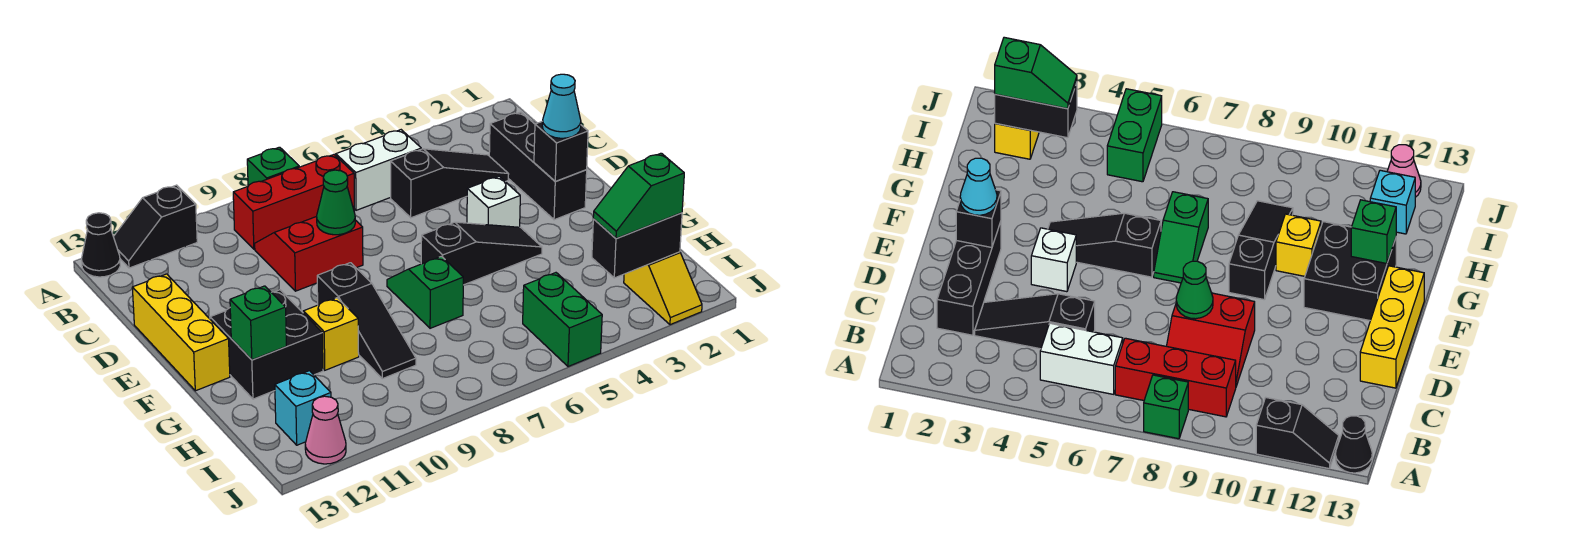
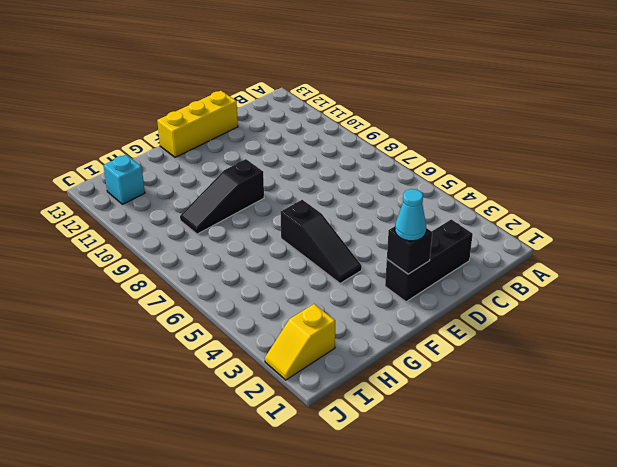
none -> green 1x1 brick [247,147,299,186]
none -> black 1x2 slope [113,185,197,268]
none -> black 1x1 cone [82,213,120,277]

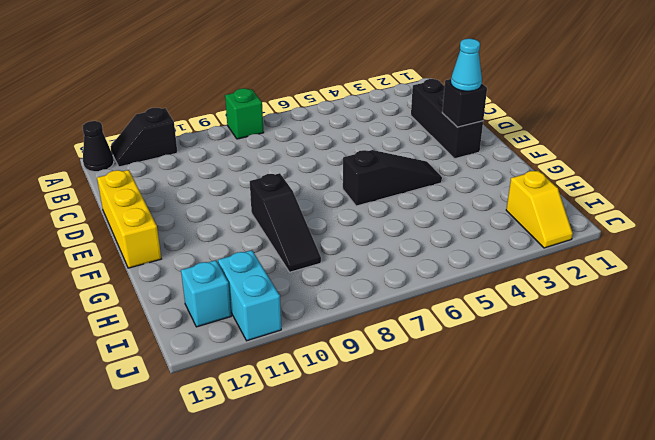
cyan 1x2 brick [218,250,281,341] -> none
none -> white 1x2 brick [336,130,421,210]
none -> red 1x3 brick [233,155,354,249]
none -> black 1x3 slope [391,149,509,218]

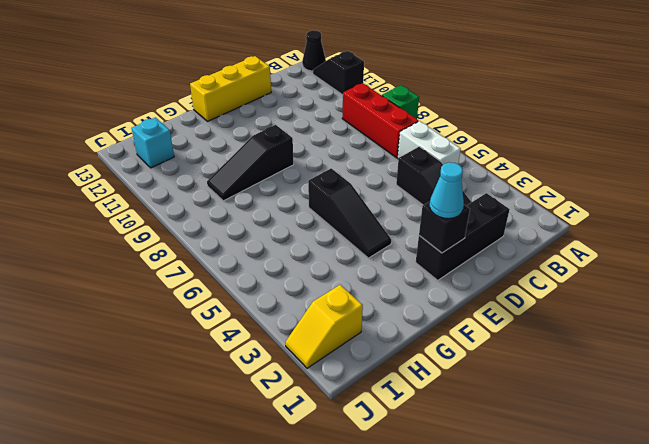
none -> red 2x2 slope [255,216,363,291]
none -> white 1x1 brick [467,176,520,227]
none -> green 1x2 slope [387,256,463,328]

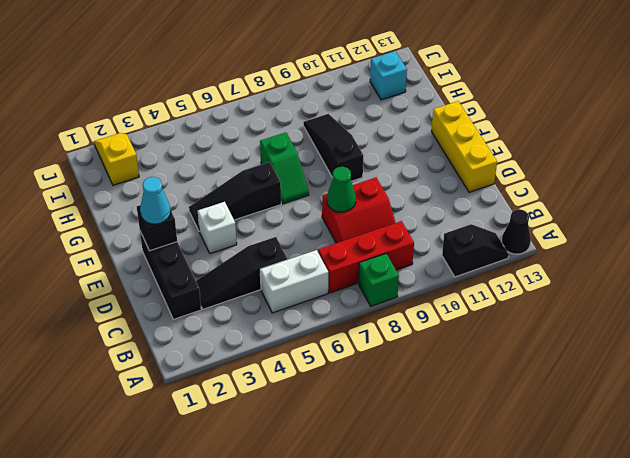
none -> black 2x2 brick [210,290,323,399]
none -> yellow 1x1 brick [303,298,359,370]
none -> green 1x2 brick [523,273,602,367]

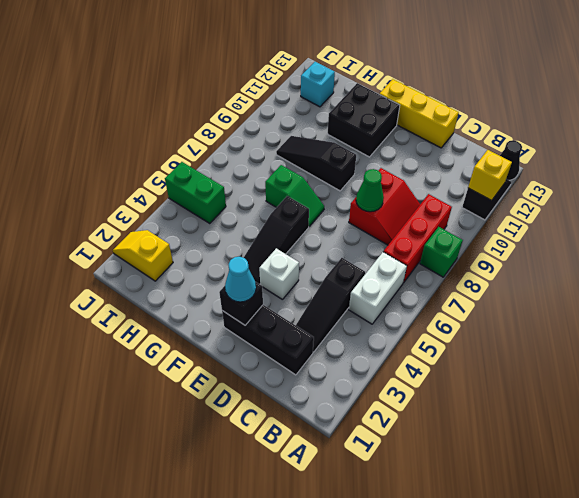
yellow 1x1 brick [468,150,512,201] -> yellow 1x1 brick moved to [303,298,359,370]
none -> pink 1x1 cone [305,396,346,464]
none -> green 1x1 brick [230,286,286,360]
none -> black 1x2 brick [592,213,682,278]

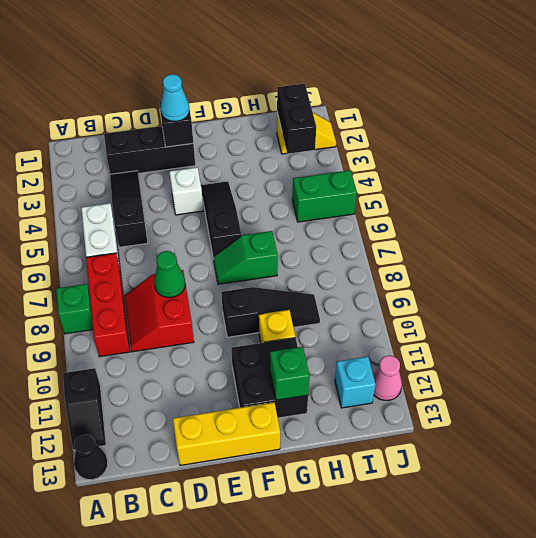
none -> green 1x2 slope [593,153,684,238]

